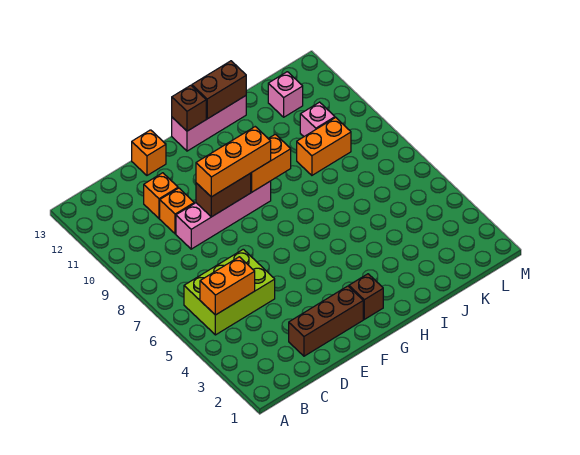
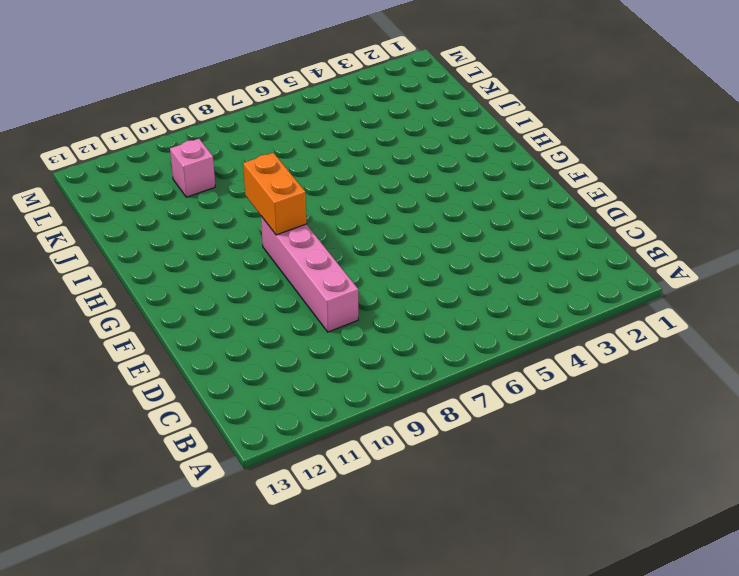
none -> lime 2x3 brick [184,249,275,335]
none -> brown 1x3 brick [289,286,363,356]
none -> orange 1x1 brick [160,188,194,234]

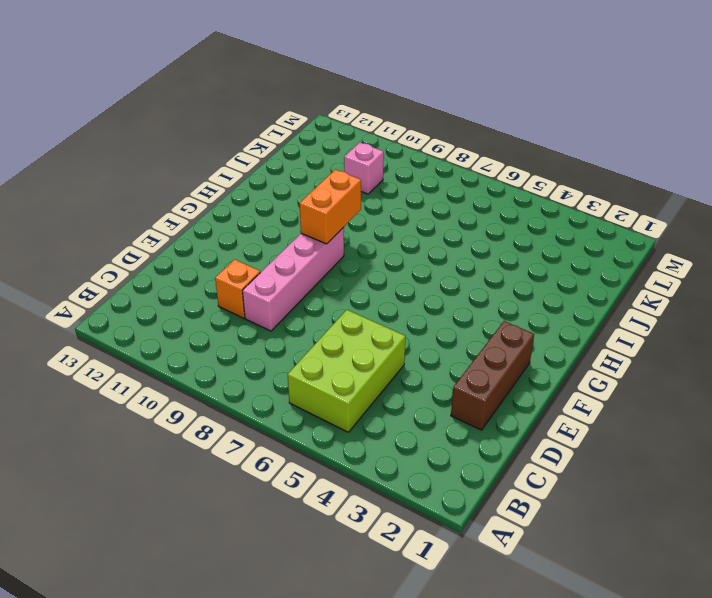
none -> orange 1x1 brick [144,173,178,218]
none -> orange 1x1 brick [132,130,166,175]
none -> brown 1x1 brick [349,274,383,319]

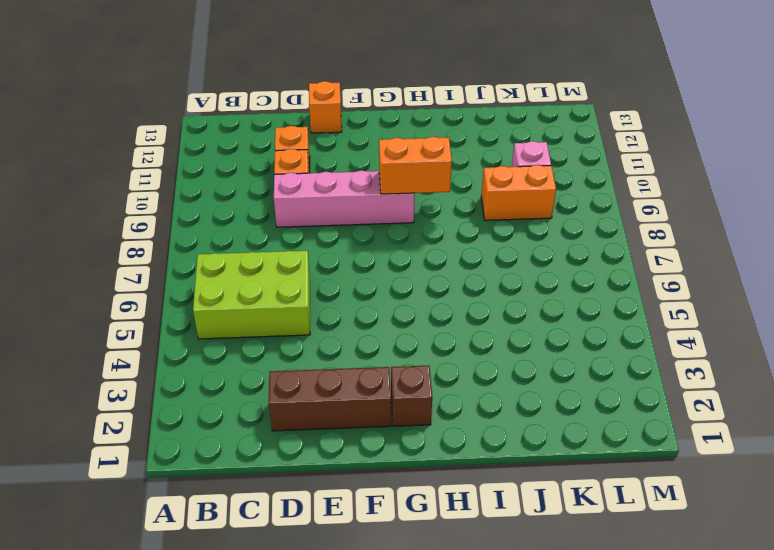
none -> pink 1x3 brick [172,96,246,151]
none -> pink 1x1 brick [268,72,303,117]
none -> orange 1x2 brick [200,257,255,315]

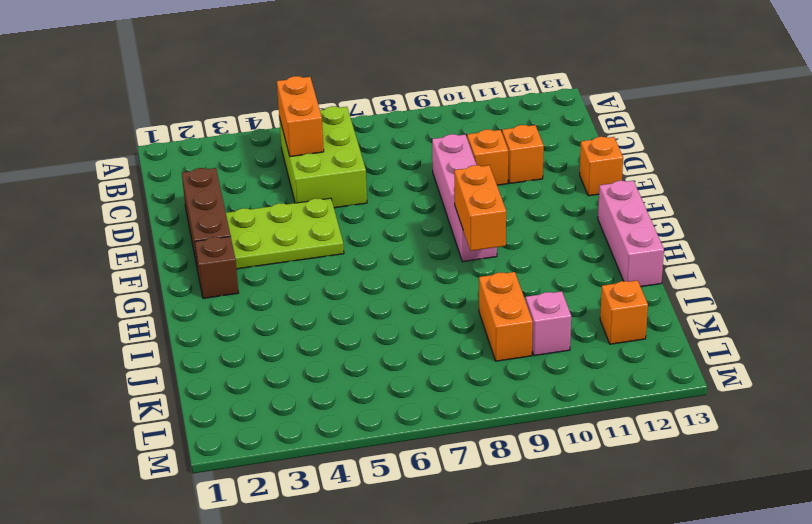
lime 2x3 plate [226,198,344,269] -> none
orange 1x1 brick [600,280,648,344] -> pink 1x1 brick [268,72,303,117]
none -> brown 1x2 brick [196,173,251,217]
none -> brown 1x1 brick [172,85,206,131]
none -> brown 1x2 brick [192,61,246,119]

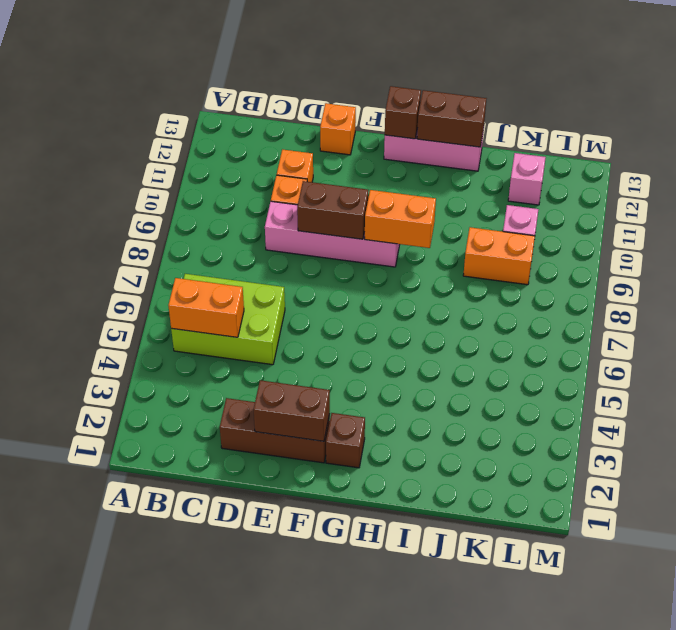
brown 1x2 brick [253,380,330,441] -> none
none -> orange 1x3 brick [196,127,271,197]

